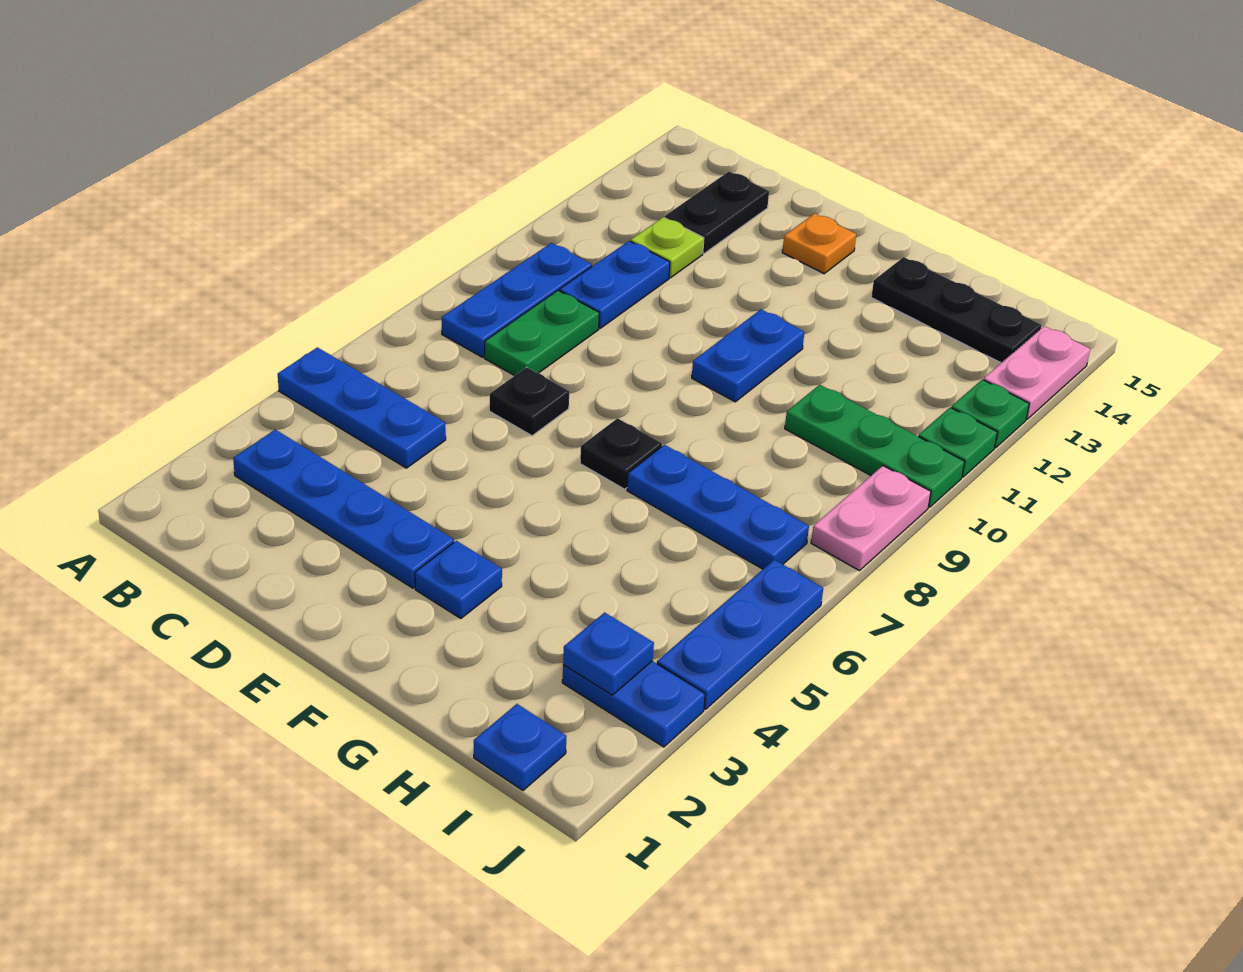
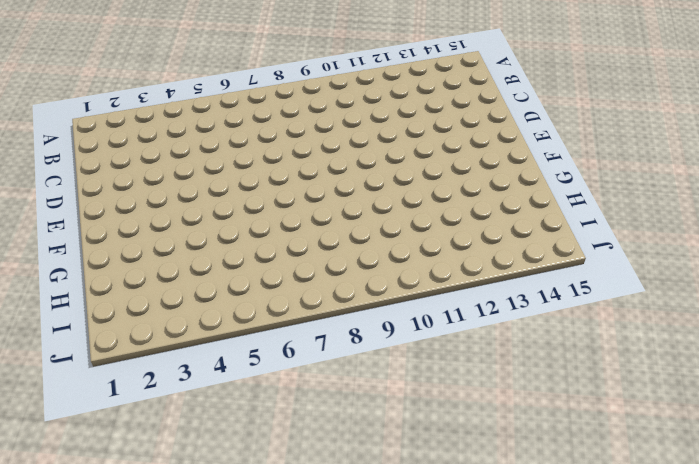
none -> blue 1x3 plate [278,347,446,468]
none -> blue 1x4 plate [233,430,454,588]
none -> blue 1x3 plate [442,243,592,357]

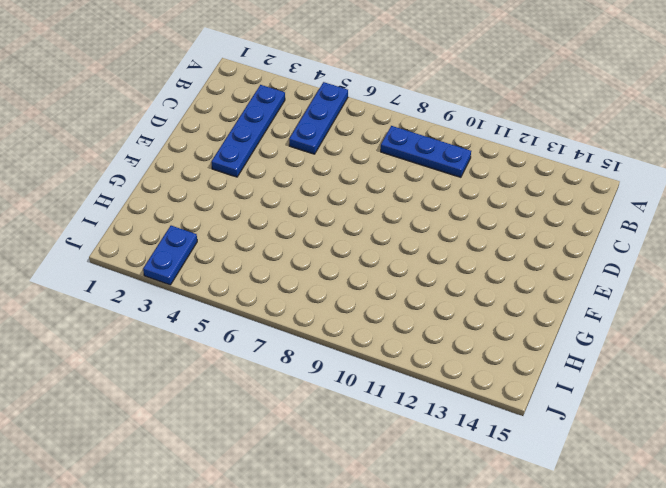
none -> green 1x2 plate [484,290,599,376]
none -> blue 1x2 plate [560,241,670,328]
none -> lime 1x1 plate [631,217,704,278]

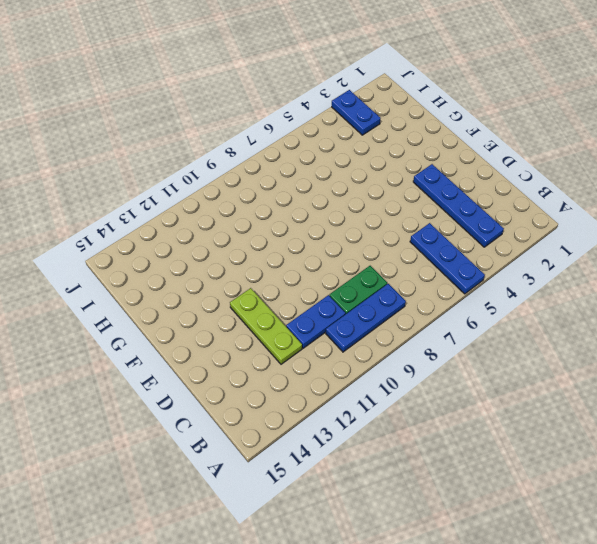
lime 1x3 plate [230,288,302,364] -> lime 1x1 plate [631,217,704,278]
none -> black 1x2 plate [665,172,769,253]
none -> black 1x1 plate [489,367,569,436]
none -> orange 1x1 plate [782,213,856,274]

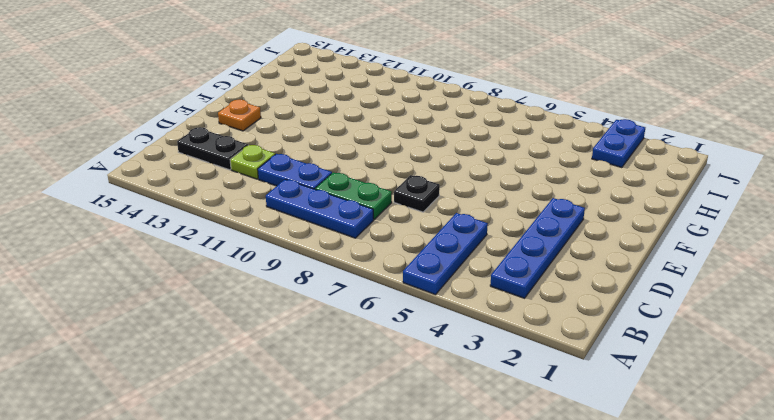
none -> blue 1x1 plate [415,541,502,619]
none -> black 1x1 plate [580,418,662,489]
none -> blue 1x2 plate [692,309,804,402]

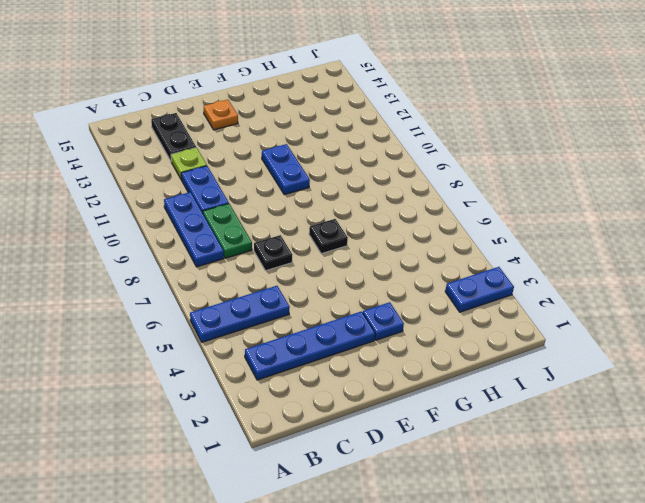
none -> blue 1x3 plate [627,445,809,569]
none -> black 1x3 plate [871,257,1042,363]
none -> green 1x3 plate [785,385,965,507]

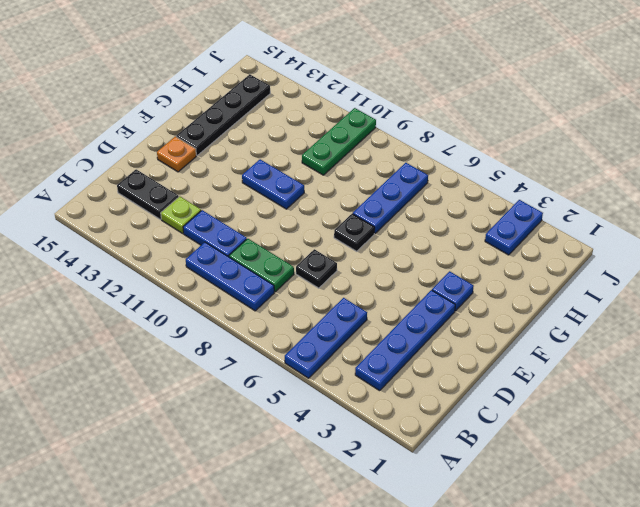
black 1x4 plate [176,74,270,155] -> black 1x3 plate [871,257,1042,363]
none -> blue 1x1 plate [474,704,566,790]
none -> blue 1x3 plate [657,560,823,709]
none -> pink 1x2 plate [811,466,931,571]

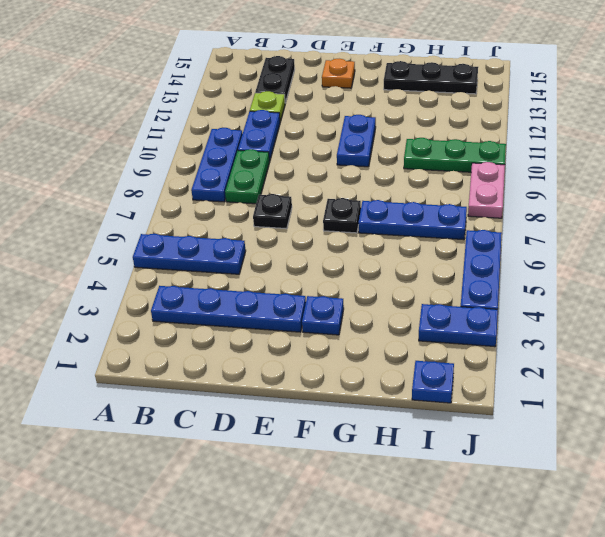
none -> green 1x1 plate [918,407,997,477]
none -> green 1x1 plate [951,379,1029,448]
none -> pink 1x2 plate [984,326,1090,419]

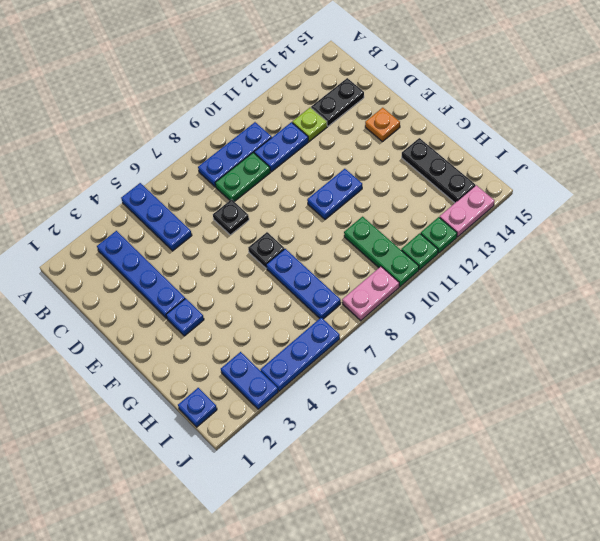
none -> blue 1x1 plate [563,613,654,695]

